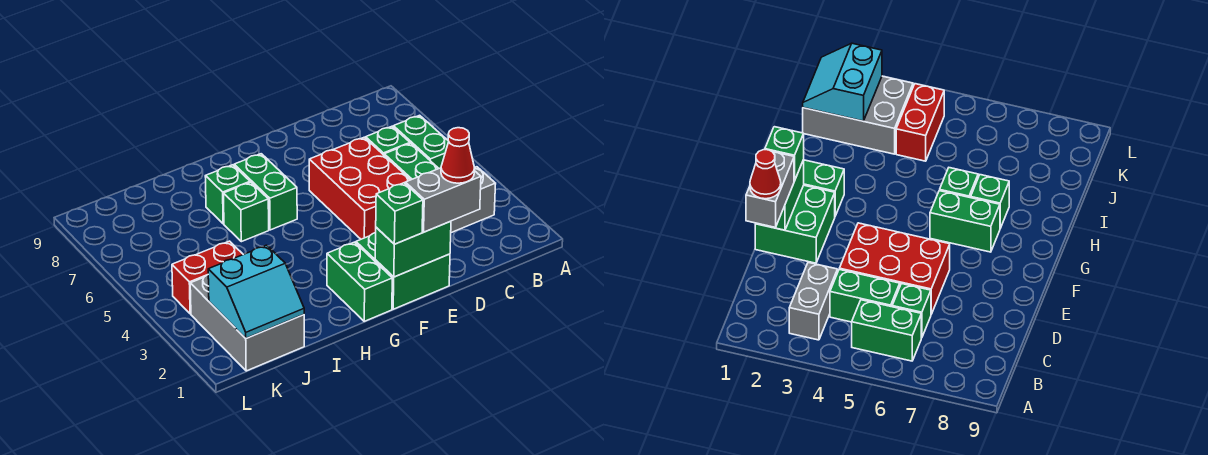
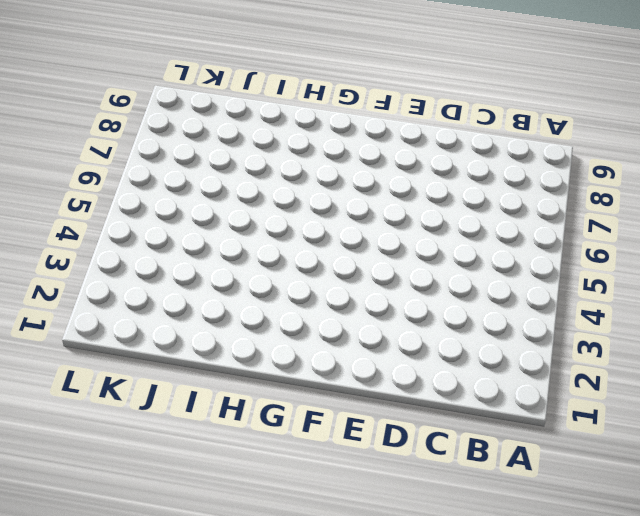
none -> grey 1x2 brick [451,167,496,233]
none -> green 1x2 brick [393,115,449,168]
none -> green 1x2 brick [384,143,439,180]

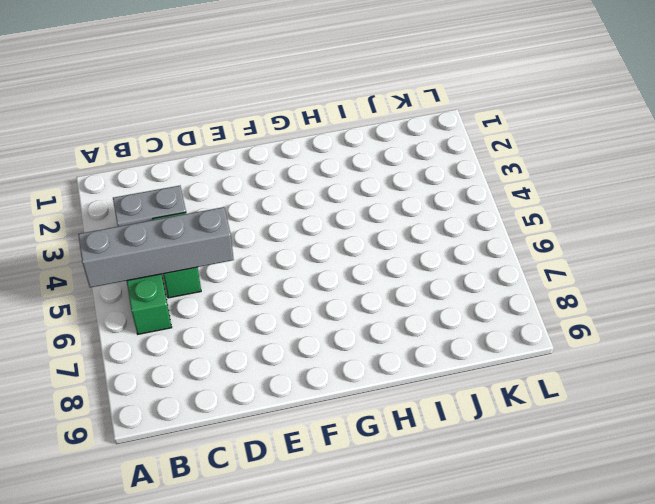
grey 1x4 brick [78,207,234,288] -> none
none -> green 1x1 brick [366,126,410,155]
none -> red 2x3 brick [309,137,410,239]
none -> green 2x2 brick [356,233,450,309]

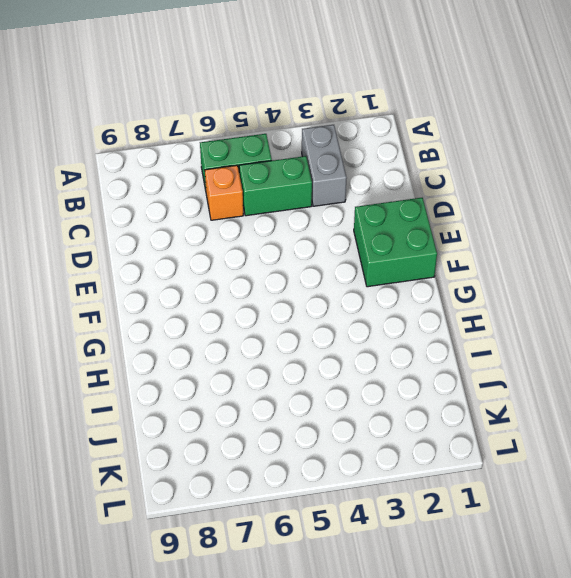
orange 1x1 brick [205,165,243,220] -> green 1x1 brick [366,126,410,155]
none -> red 2x3 brick [309,137,410,239]
none -> green 1x2 brick [327,242,392,321]
none -> green 1x2 brick [234,154,297,230]

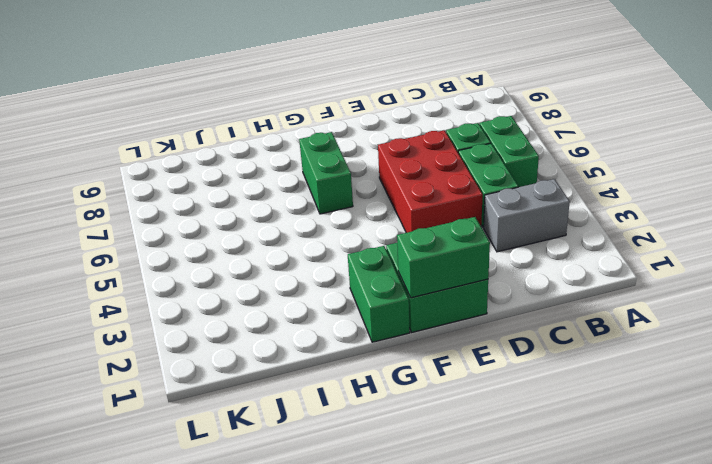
none -> green 1x1 brick [224,182,269,242]
none -> green 1x1 brick [205,165,250,224]
none -> grey 2x3 brick [190,275,304,371]

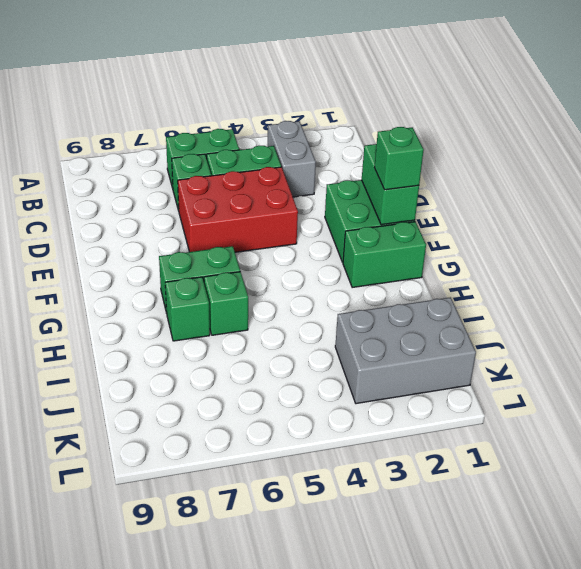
none -> red 1x2 brick [172,241,243,314]
none -> cyan 2x2 slope [208,245,304,338]
none -> grey 1x2 brick [405,168,481,232]

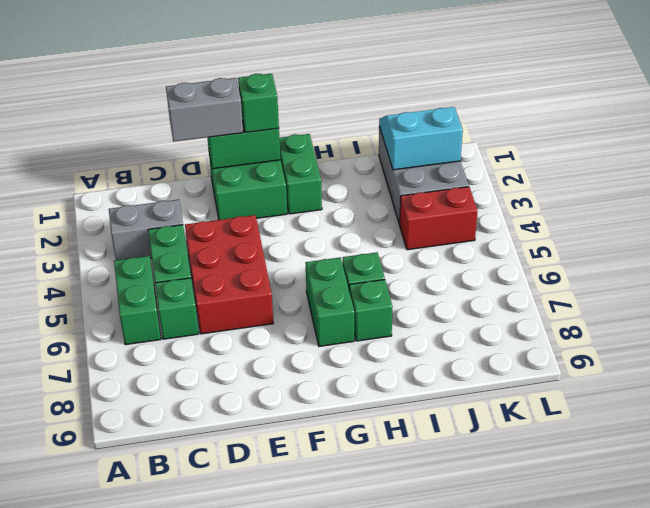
none -> red 1x1 cone [441,128,475,183]

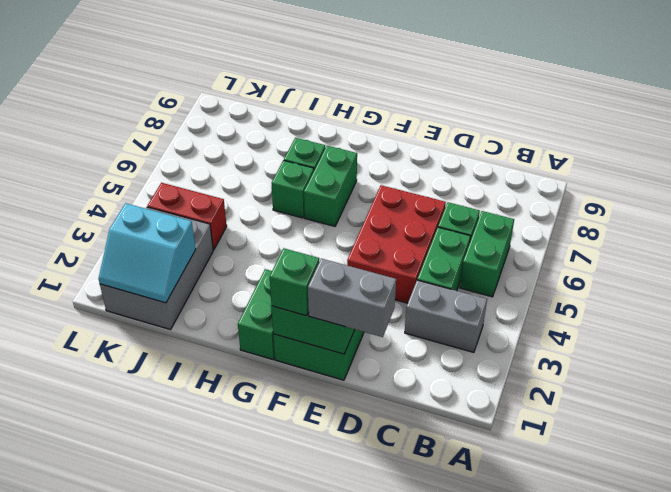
none -> red 1x1 cone [441,128,475,183]

